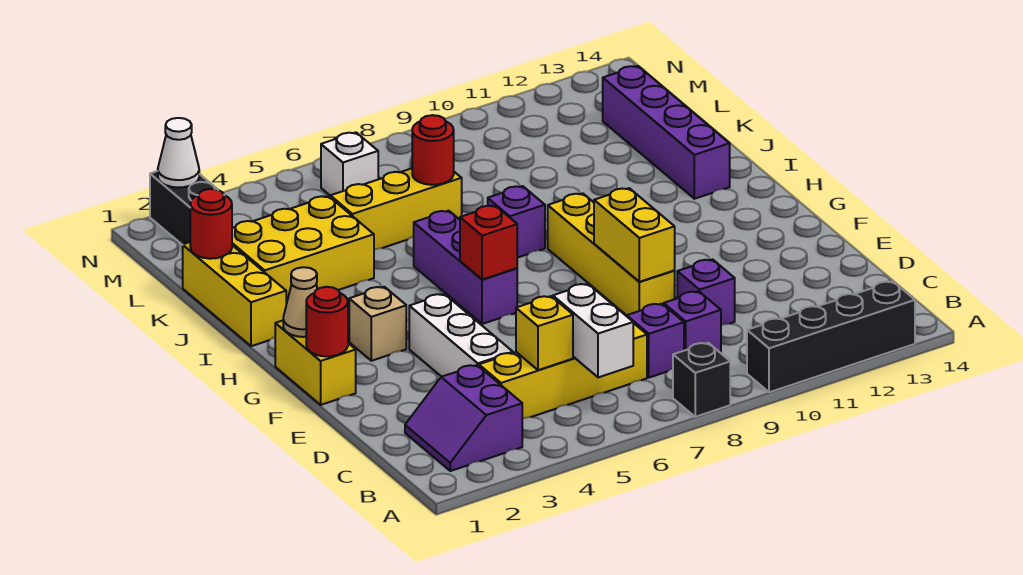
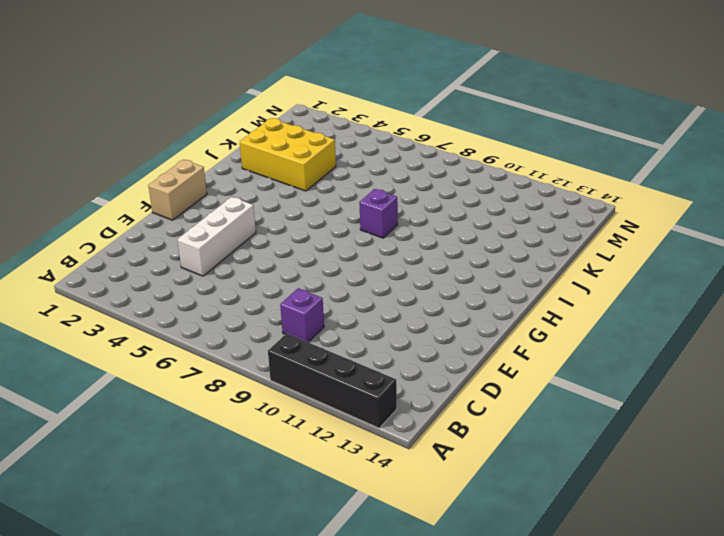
tan 1x2 brick [148,160,207,220] -> yellow 1x2 brick [275,321,356,405]
none -> black 1x1 brick [673,343,730,417]
none -> purple 2x2 slope [405,365,522,471]
none -> yellow 1x4 brick [479,323,647,419]

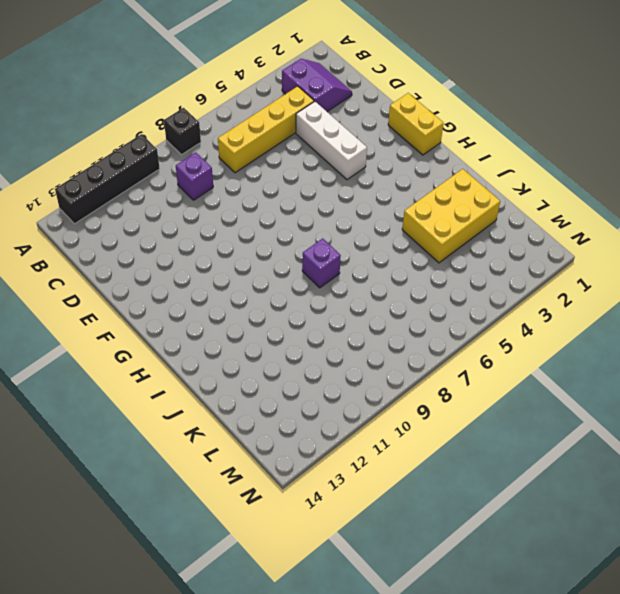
none -> purple 1x1 brick [627,304,684,378]
none -> purple 1x1 brick [677,260,735,325]
none -> yellow 1x4 brick [548,193,675,315]

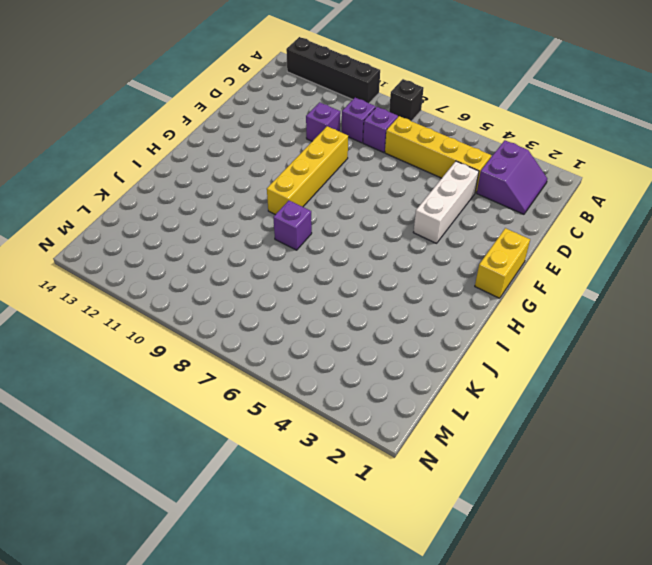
none -> tan 1x1 brick [349,287,406,361]
none -> purple 1x3 brick [414,211,517,324]
none -> yellow 1x3 brick [183,242,286,346]

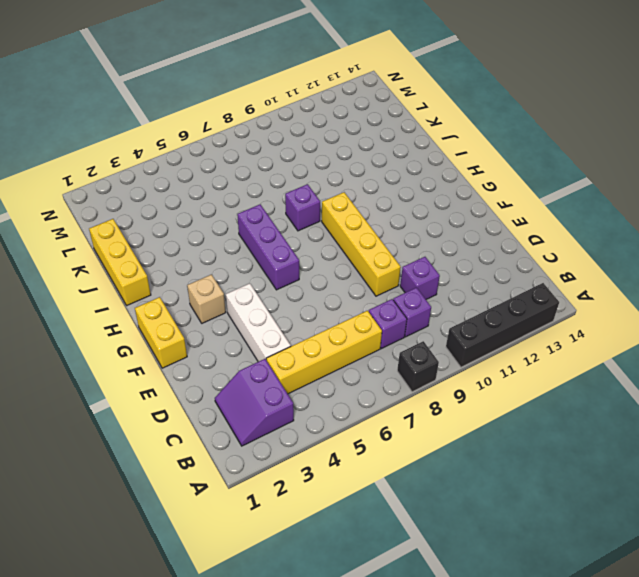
none -> purple 1x4 brick [603,66,730,199]
none -> yellow 2x3 brick [232,196,374,304]
none -> yellow 1x3 brick [330,168,462,250]

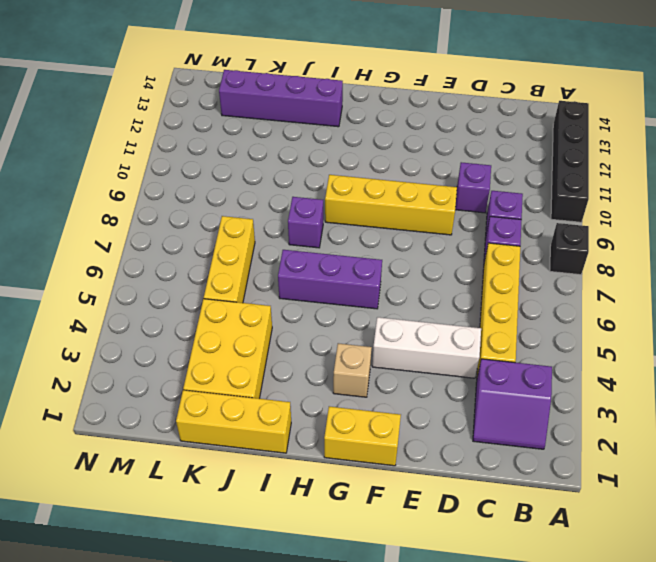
none -> black 1x2 brick [150,171,218,245]
none -> white 1x1 brick [321,132,378,196]
none -> white 1x2 brick [553,284,633,377]

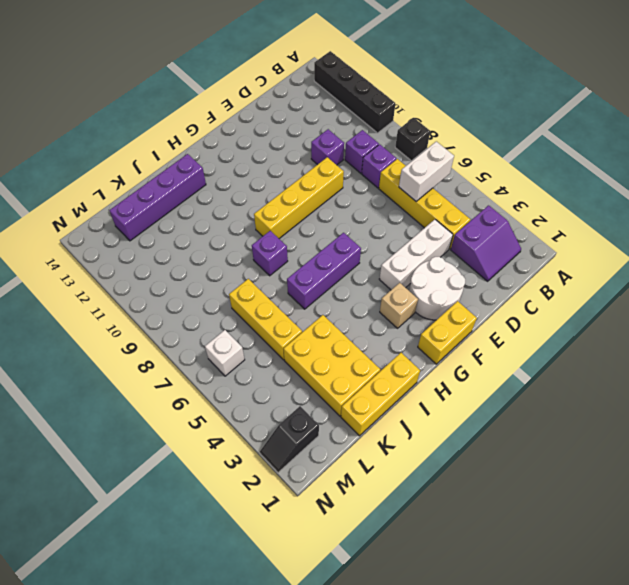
white 2x2 round brick [409,257,465,320] -> none
black 1x2 slope [260,406,319,473] -> black 1x2 brick [150,171,218,245]
none -> yellow 1x1 brick [516,296,573,370]
none -> yellow 1x2 brick [594,188,675,282]
none -> red 1x1 round brick [306,287,348,356]

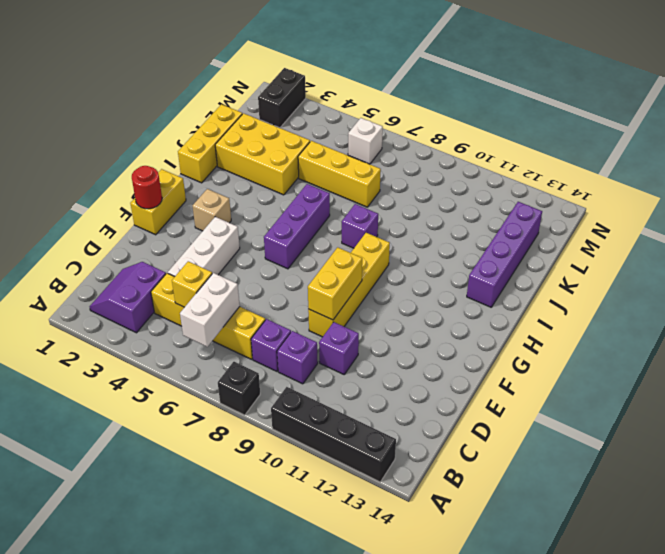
none -> tan 1x1 cone [283,267,317,337]
none -> red 1x1 brick [460,206,517,280]
none -> red 1x1 round brick [190,189,232,259]

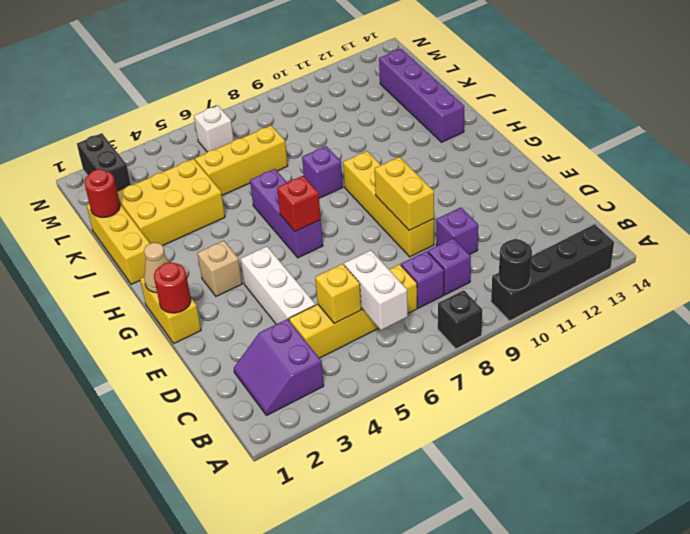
black 1x1 round brick [499,239,532,290] -> none
none -> red 1x1 round brick [412,115,454,185]
none -> white 1x1 cone [158,118,199,188]

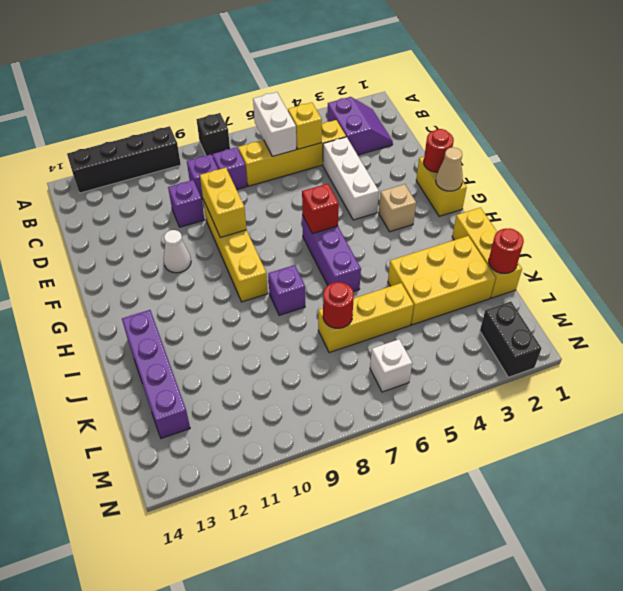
white 1x1 cone [163,230,191,273] -> white 1x1 cone moved to [158,118,199,188]

